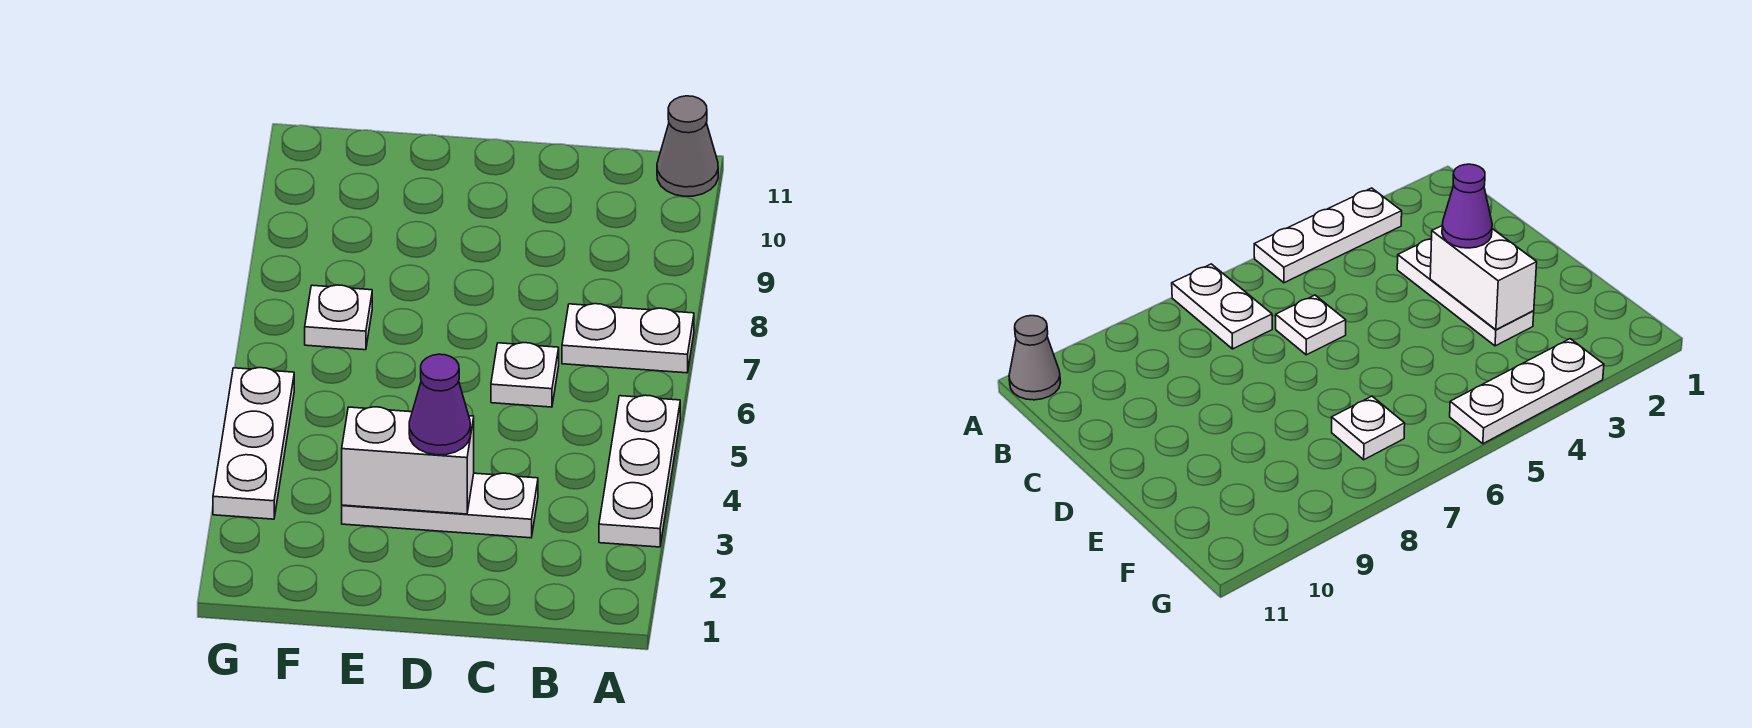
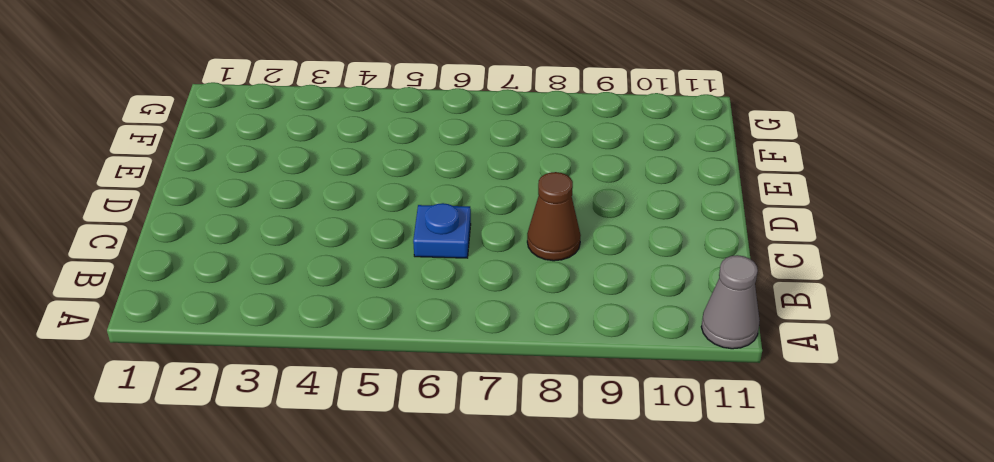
blue 1x1 plate [413,203,471,258] -> white 1x1 plate [491,343,559,407]
brown 1x1 cone [527,172,581,261] -> none
none -> white 1x3 plate [599,395,680,547]
none -> white 1x2 plate [562,304,694,373]

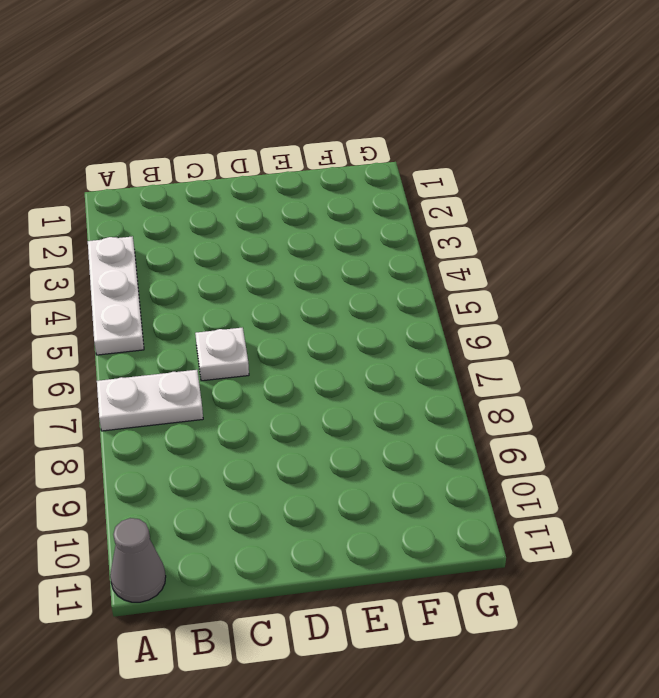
none -> white 1x3 plate [342,473,538,538]
none -> white 1x1 plate [305,285,372,350]

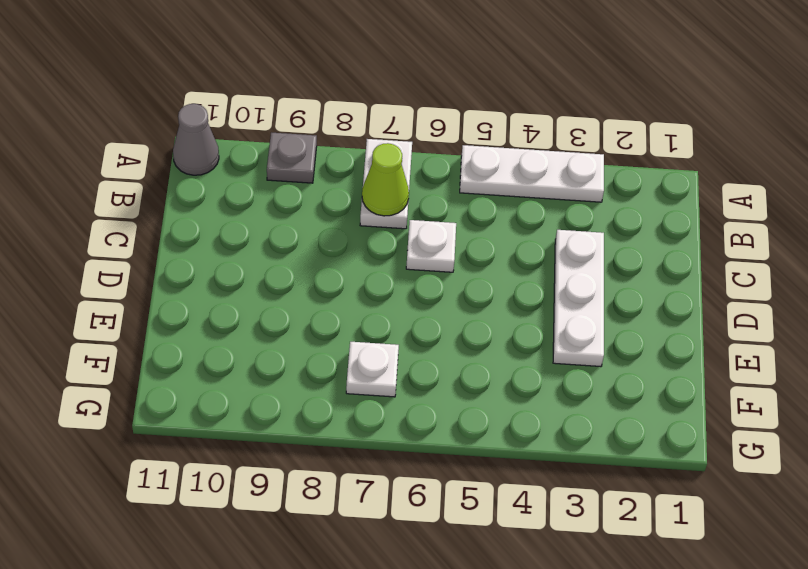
grey 1x1 plate [267,133,317,183] -> none
lime 1x1 cone [362,143,409,216] -> none
none -> white 1x3 plate [213,368,294,519]
none -> white 1x2 brick [342,407,474,514]

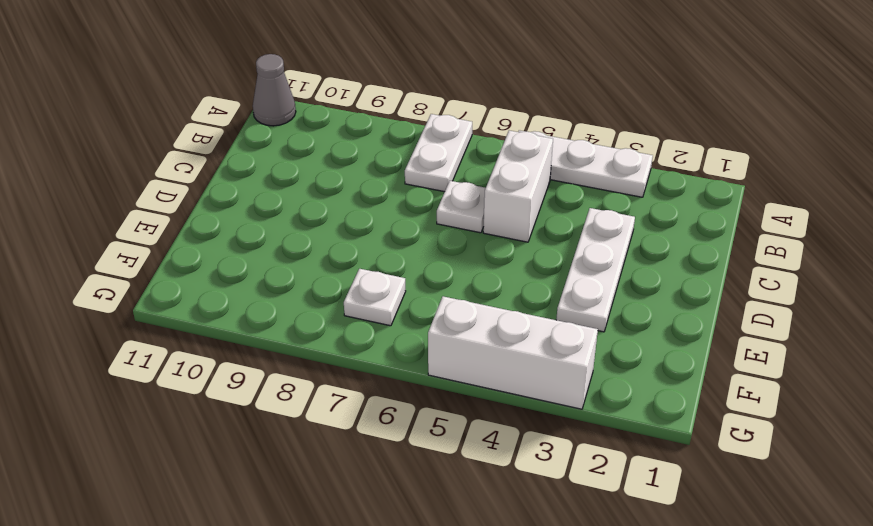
white 1x2 brick [483,131,553,242] -> white 1x2 brick moved to [342,407,474,514]
white 1x3 brick [428,296,598,409] -> white 1x3 plate [213,368,294,519]
none -> purple 1x1 cone [409,354,471,455]

